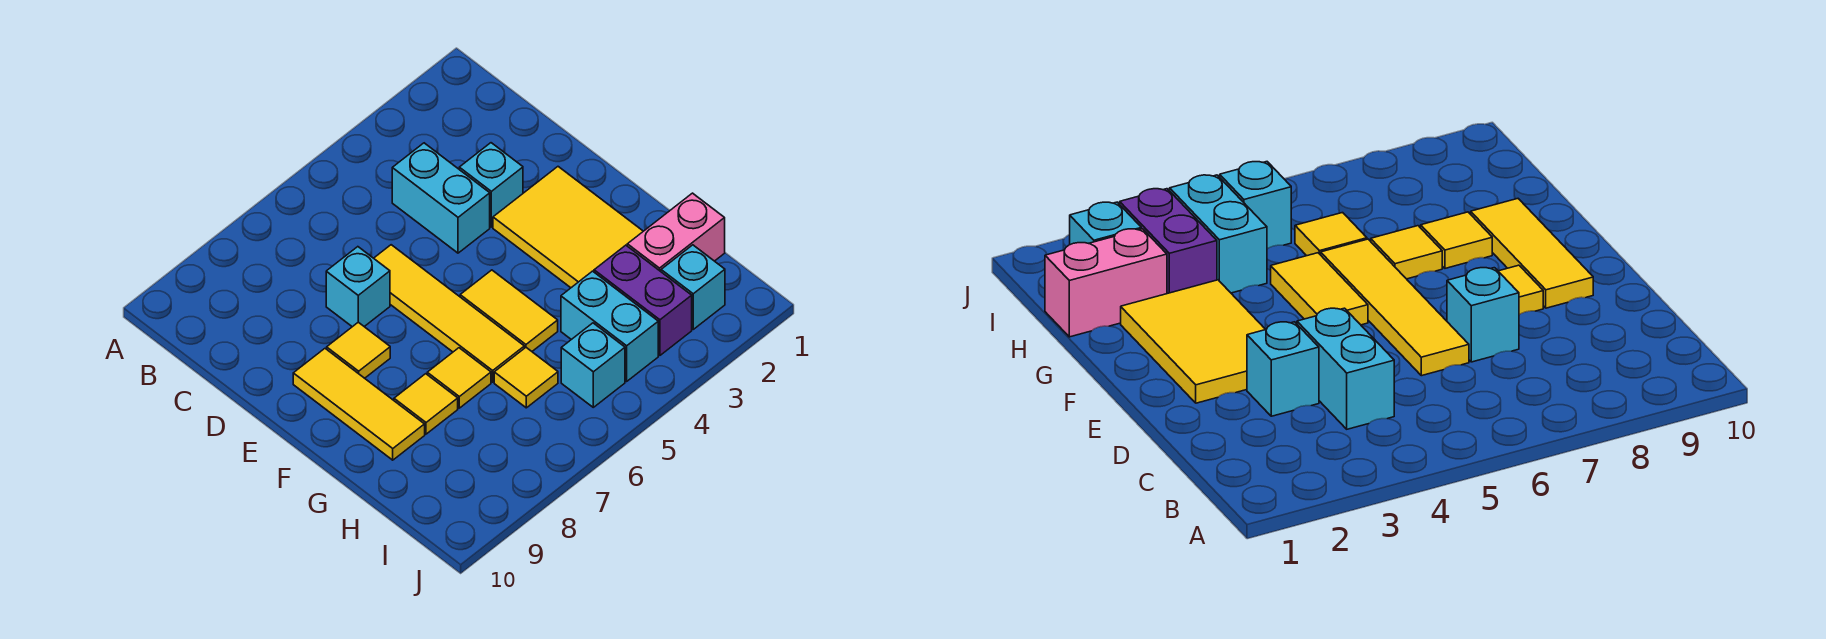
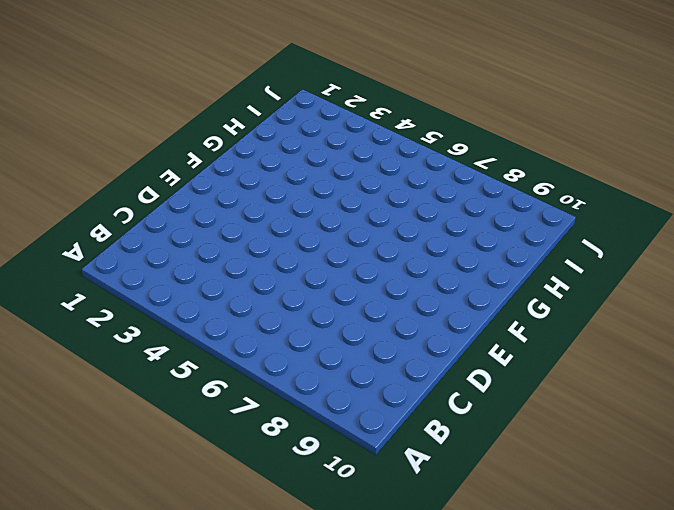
none -> cyan 1x2 brick [392,143,490,253]
none -> cyan 1x1 brick [459,143,523,227]
none -> yellow 1x4 tile [374,245,524,382]

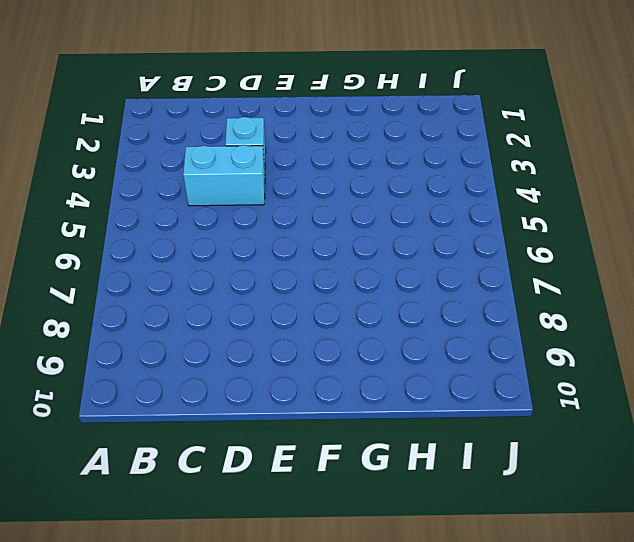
none -> yellow 1x4 tile [374,245,524,382]
none -> cyan 1x1 brick [326,247,390,327]
none -> yellow 2x3 tile [493,167,643,288]

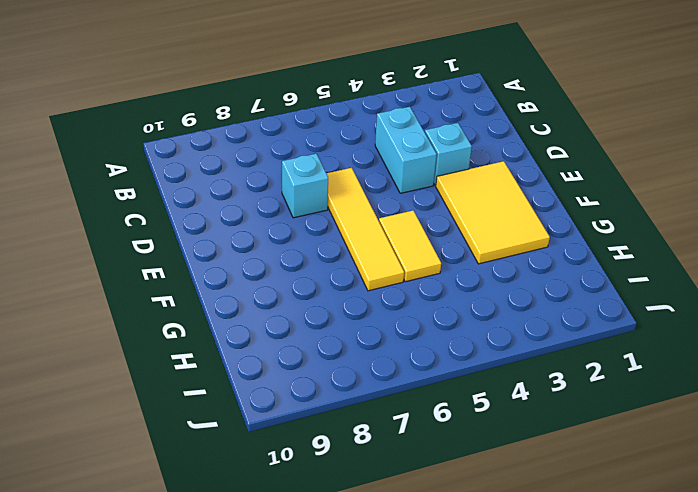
none -> yellow 1x1 tile [327,322,390,378]
none -> yellow 1x3 tile [293,349,425,460]
none -> yellow 1x1 tile [427,348,491,408]

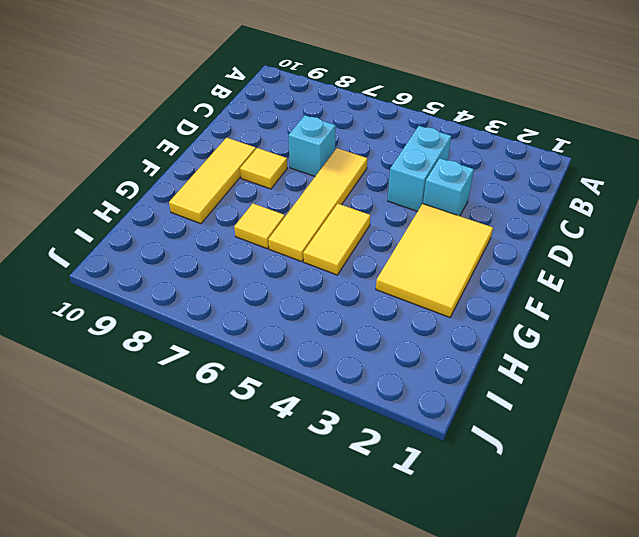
none -> yellow 1x1 tile [394,374,458,434]
none -> pink 1x2 brick [627,193,725,271]
none -> purple 1x2 brick [594,245,692,355]

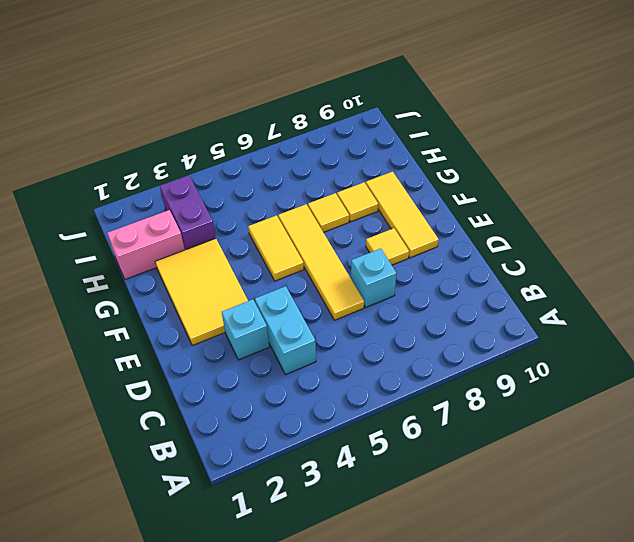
none -> cyan 1x2 brick [561,271,658,381]
none -> yellow 1x1 tile [494,348,558,408]
none -> cyan 1x1 brick [661,245,725,329]

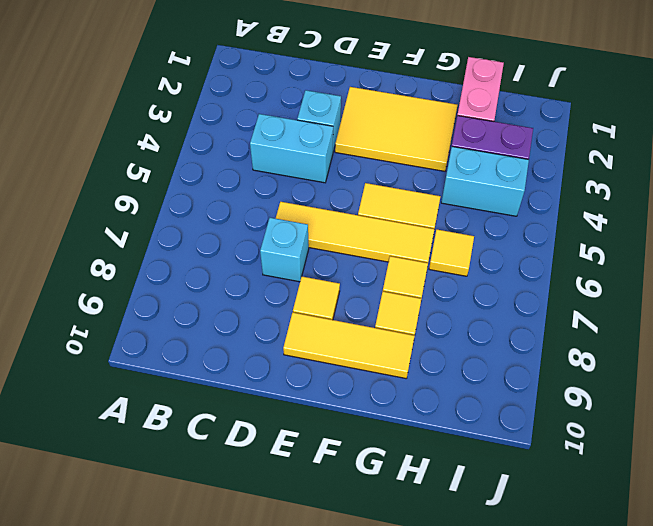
none -> cyan 1x1 brick [661,245,725,329]
none -> cyan 1x1 brick [561,323,625,407]

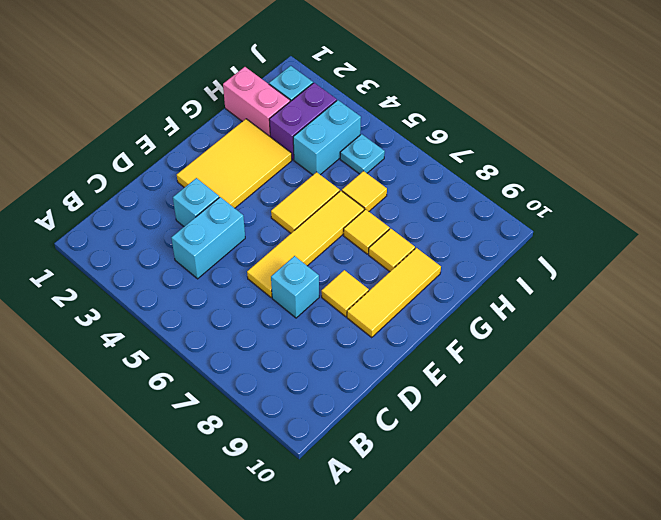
cyan 1x1 plate [340,134,385,174] -> cyan 1x1 brick [561,323,625,407]

